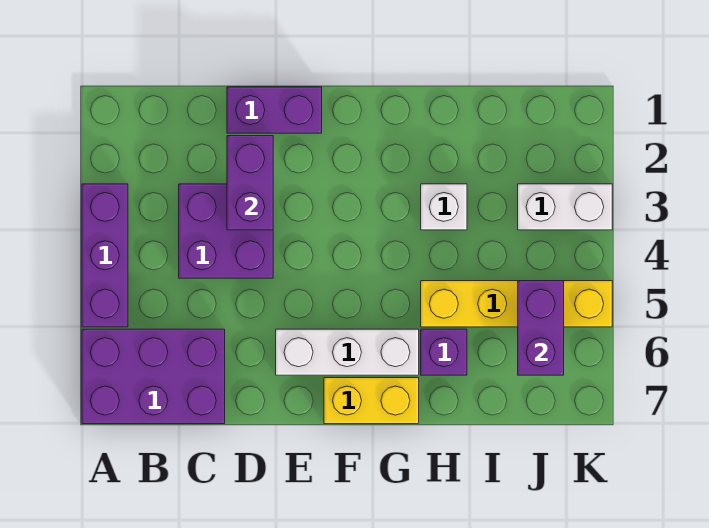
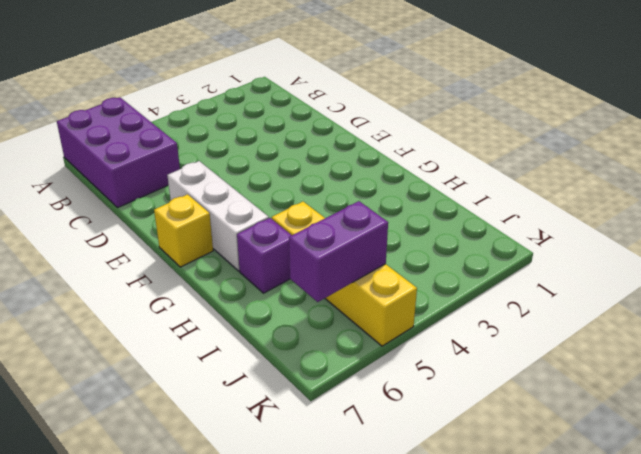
yellow 1x1 brick [154,194,213,267] -> yellow 1x2 brick [324,378,419,424]
none -> purple 1x3 brick [82,184,128,327]
none -> purple 2x2 brick [179,184,273,278]
none -> purple 1x2 brick [227,87,322,133]

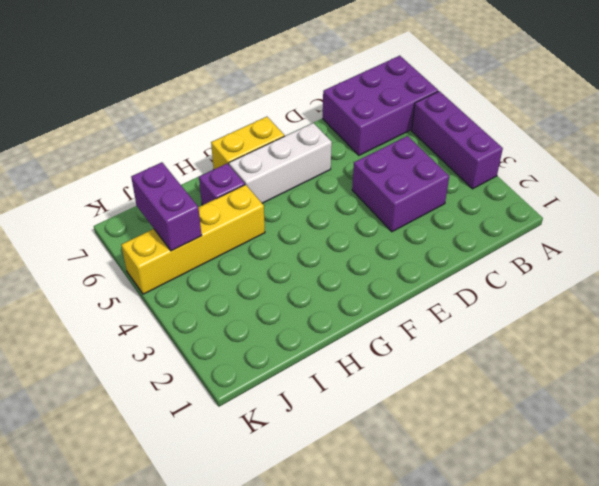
none -> purple 1x2 brick [227,87,322,133]
none -> white 1x1 brick [421,184,467,230]
none -> white 1x2 brick [518,184,612,230]

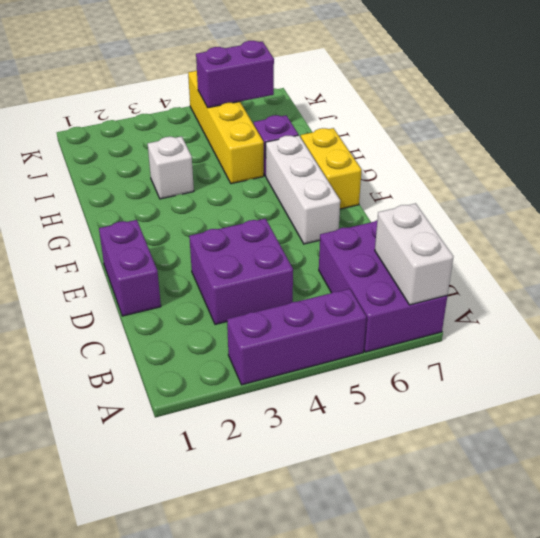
white 1x2 brick [375,203,453,305] -> white 1x2 brick moved to [518,184,612,230]
none -> purple 1x2 brick [227,136,273,230]

